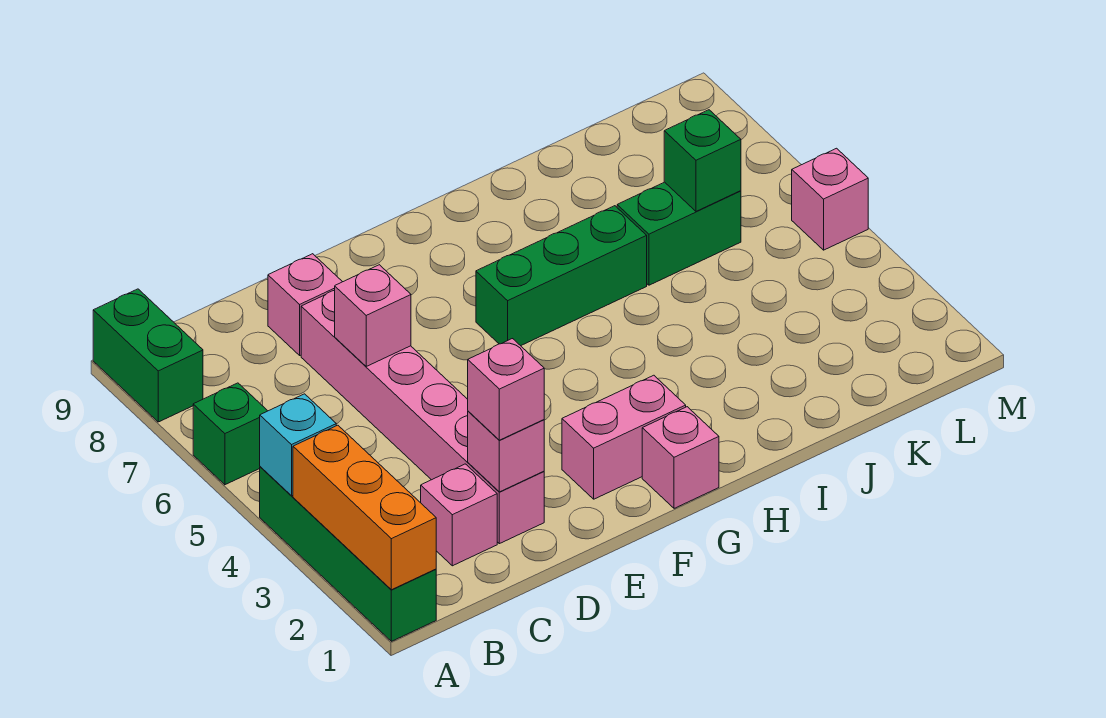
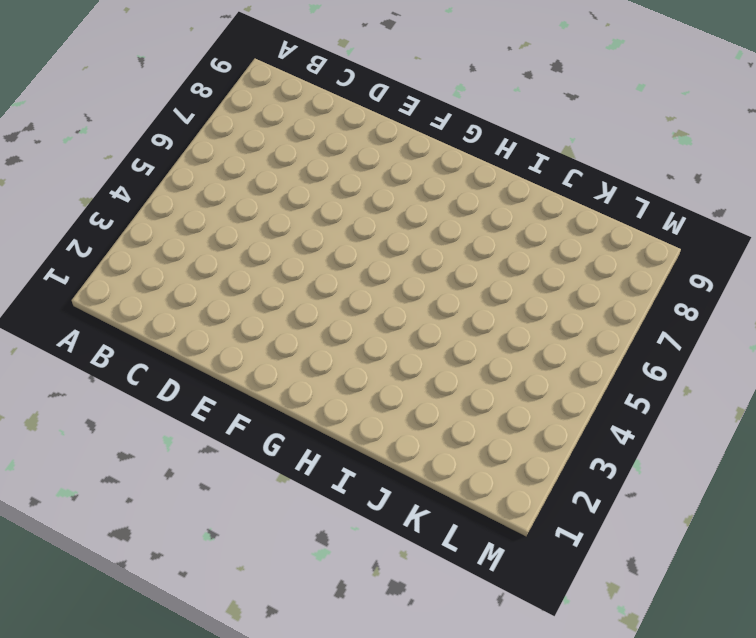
none -> green 1x4 brick [260,467,436,641]
none -> green 1x1 brick [193,383,267,485]
none -> green 1x2 brick [93,289,203,422]

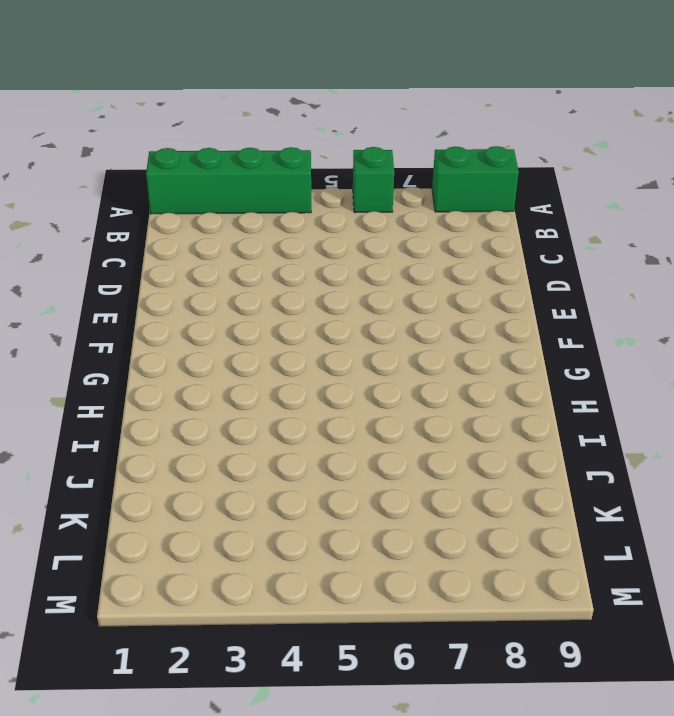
none -> pink 1x1 brick [421,464,497,566]
none -> pink 1x6 brick [301,290,544,544]
none -> pink 1x1 brick [268,254,342,355]

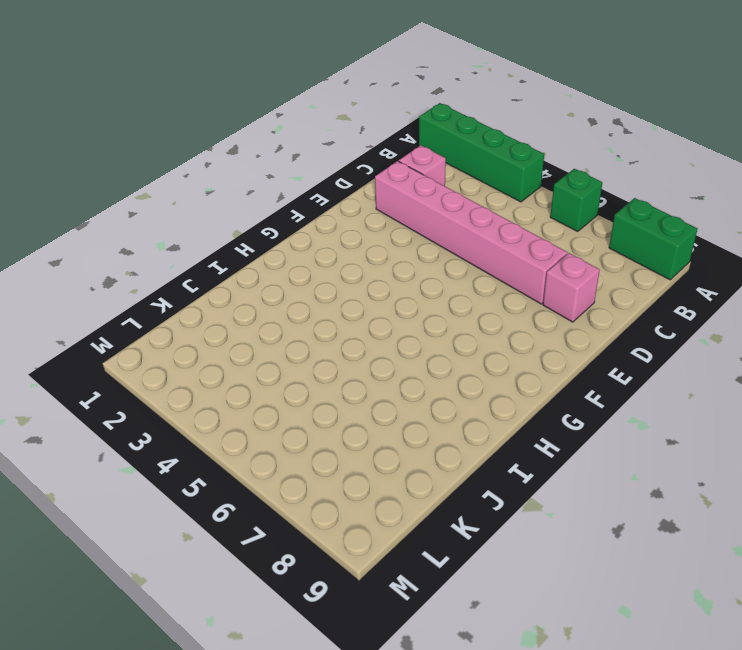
none -> pink 1x2 brick [562,375,686,499]
none -> pink 1x1 brick [642,407,719,508]
none -> green 1x3 brick [476,206,647,346]

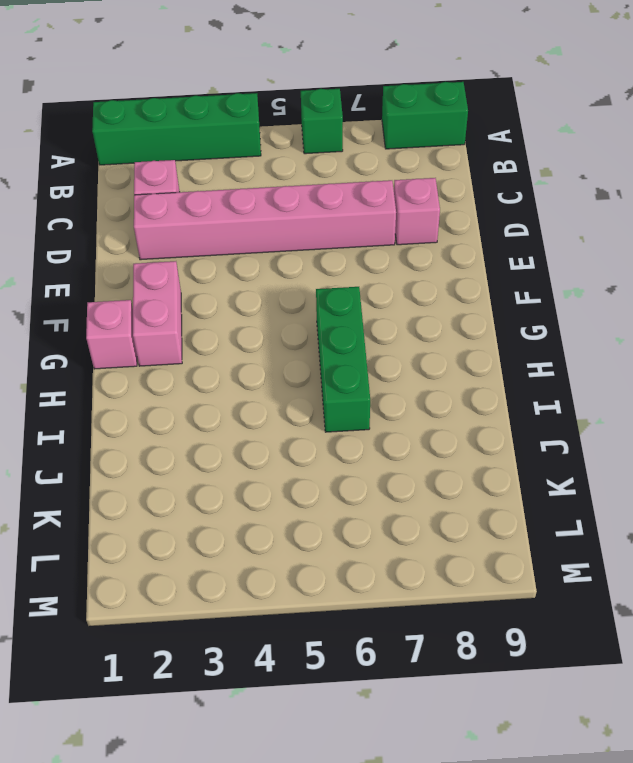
none -> green 1x2 brick [617,182,741,285]
none -> pink 1x1 brick [792,148,868,250]
none -> orange 1x3 brick [293,425,436,590]

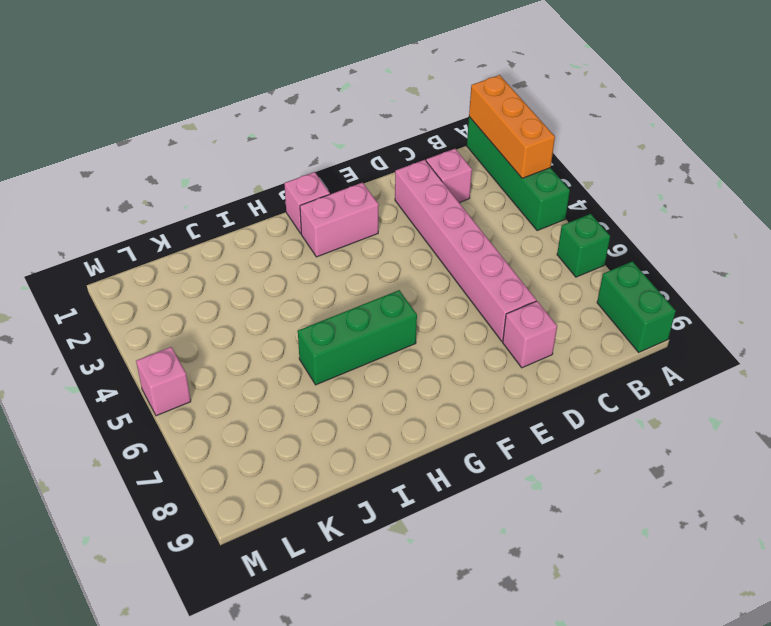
none -> green 1x2 brick [617,182,741,285]
none -> cyan 1x1 brick [260,394,336,496]
none -> pink 1x1 brick [468,411,544,492]

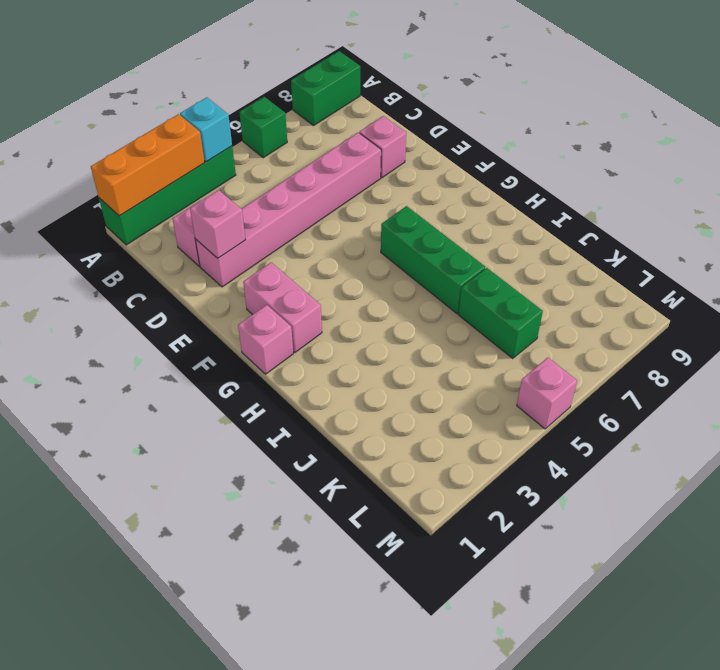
none -> pink 1x1 brick [335,265,411,366]
none -> green 1x1 brick [664,110,741,211]
none -> pink 1x1 brick [468,339,544,440]

